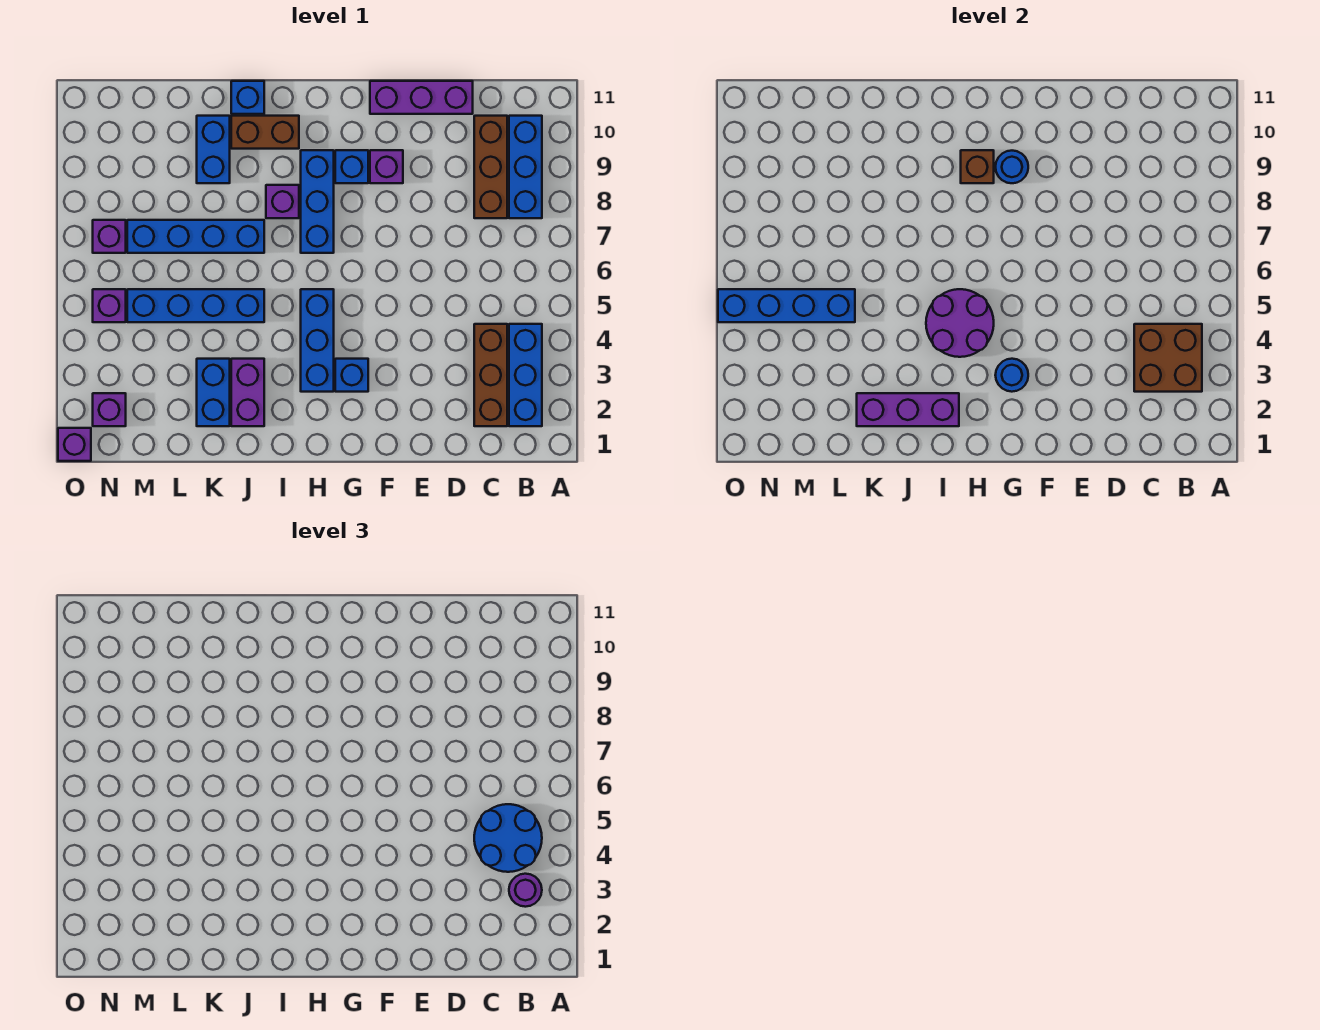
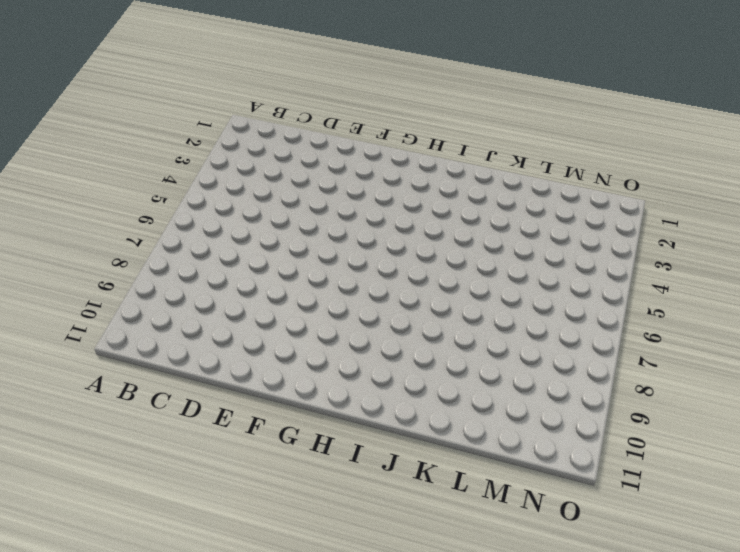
none -> blue 1x3 brick [509,324,542,426]
none -> blue 1x3 brick [509,116,542,218]
none -> brown 1x3 brick [474,324,507,426]
none -> brown 1x3 brick [474,116,507,218]

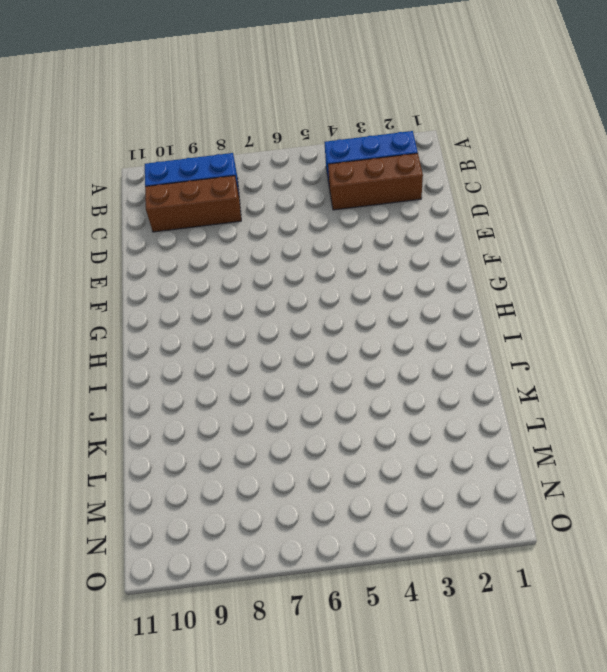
none -> purple 1x3 brick [370,81,473,114]
none -> purple 1x1 brick [370,150,403,183]
none -> blue 1x1 brick [335,359,368,392]
none -> blue 1x1 brick [335,150,368,183]

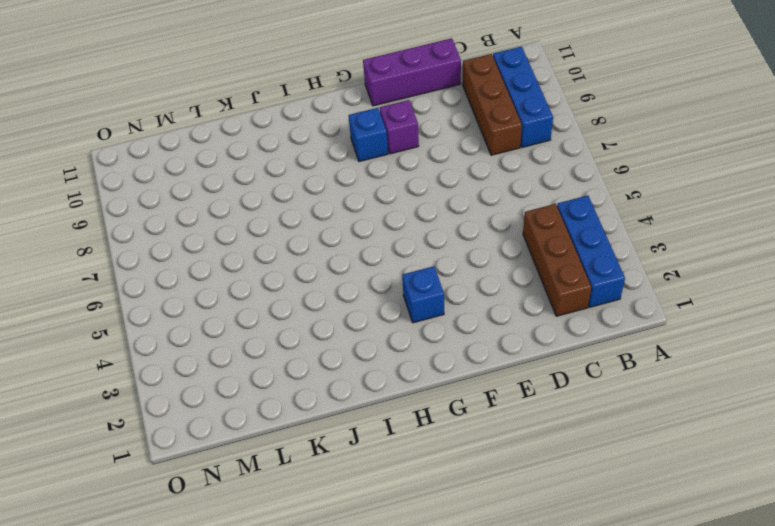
none -> blue 1x3 brick [301,289,334,392]
none -> blue 1x3 brick [301,150,334,253]
none -> purple 1x1 brick [266,185,299,218]
none -> brown 1x2 brick [231,116,299,149]

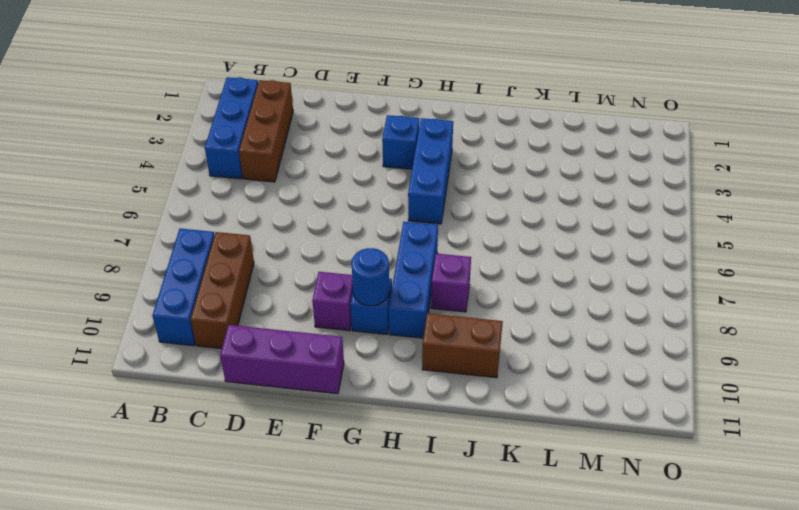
none -> purple 1x2 brick [231,359,264,426]
none -> blue 1x4 brick [127,289,264,322]
none -> blue 1x4 brick [127,220,264,253]
none -> blue 1x1 brick [231,81,264,114]

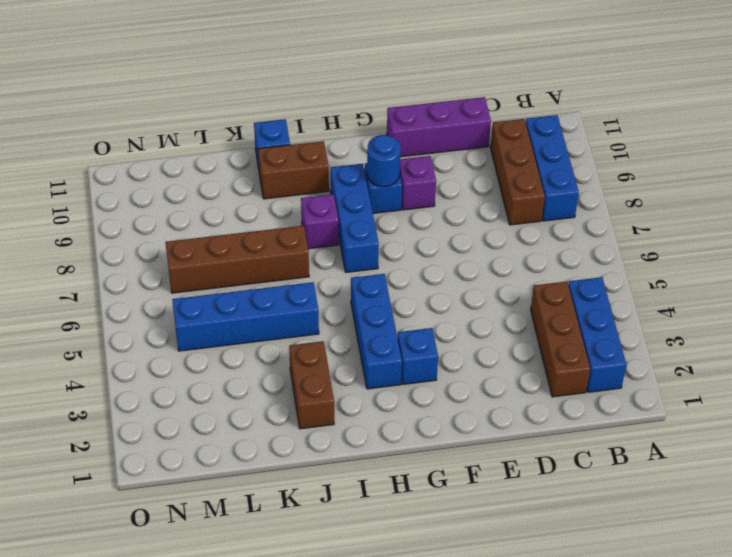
brown 1x2 brick [289,341,334,429] -> purple 1x2 brick [231,359,264,426]
brown 1x4 brick [165,226,309,293] -> blue 1x4 brick [127,220,264,253]
none -> blue 1x2 brick [197,359,230,426]
none -> blue 1x2 brick [197,116,230,183]
none -> purple 1x1 brick [93,393,126,426]
none -> purple 1x1 brick [93,289,126,322]

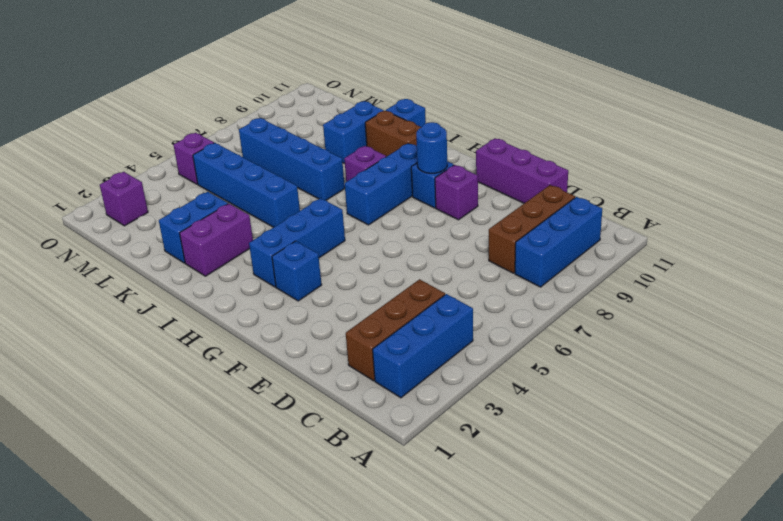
none -> purple 1x1 brick [93,220,126,253]
none -> purple 1x1 brick [58,428,91,461]
none -> brown 2x2 brick [1134,324,1202,392]
none -> blue 1x1 round brick [995,359,1028,392]

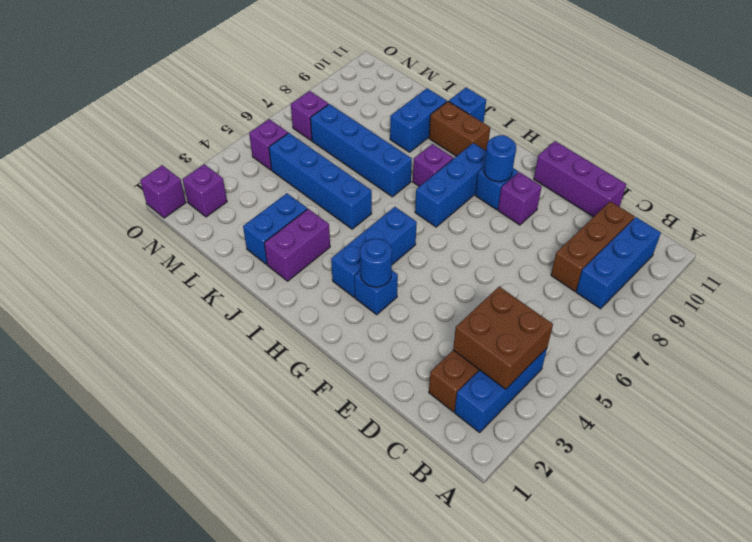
none -> purple 2x2 round brick [926,289,994,357]
none -> brown 1x1 brick [961,150,994,183]
none -> purple 1x3 brick [857,393,959,426]
none -> blue 1x4 brick [718,289,855,322]

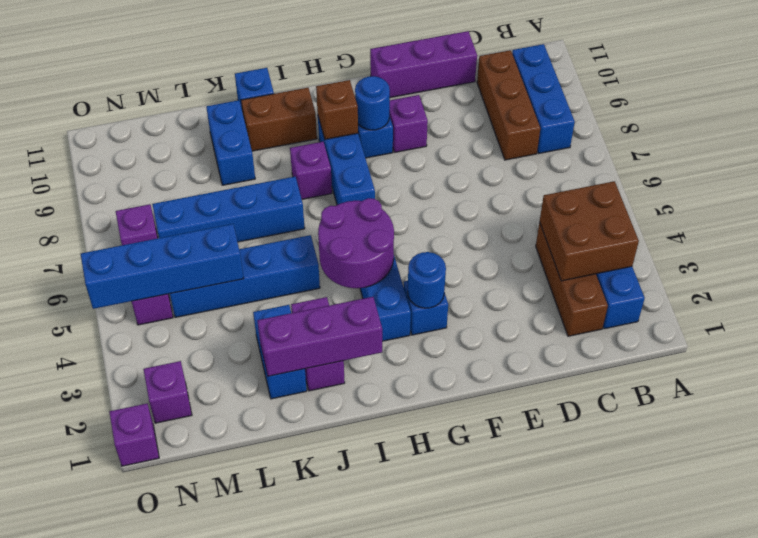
none -> purple 1x1 round brick [509,874,542,907]
none -> blue 2x2 round brick [474,804,542,872]

